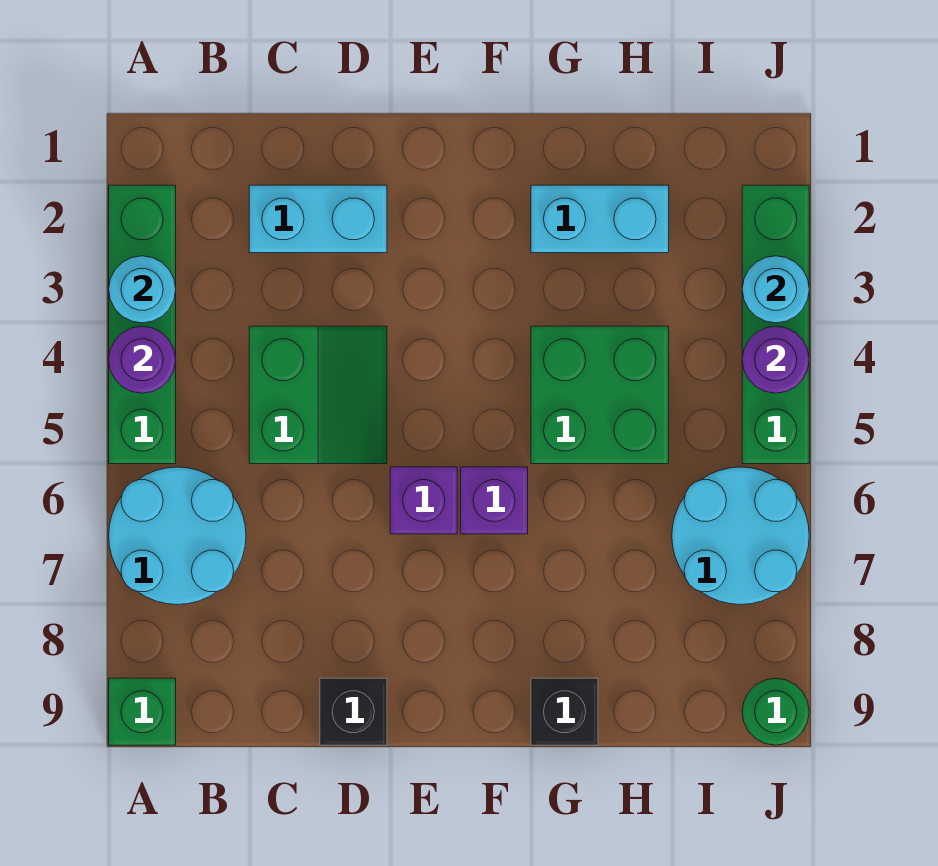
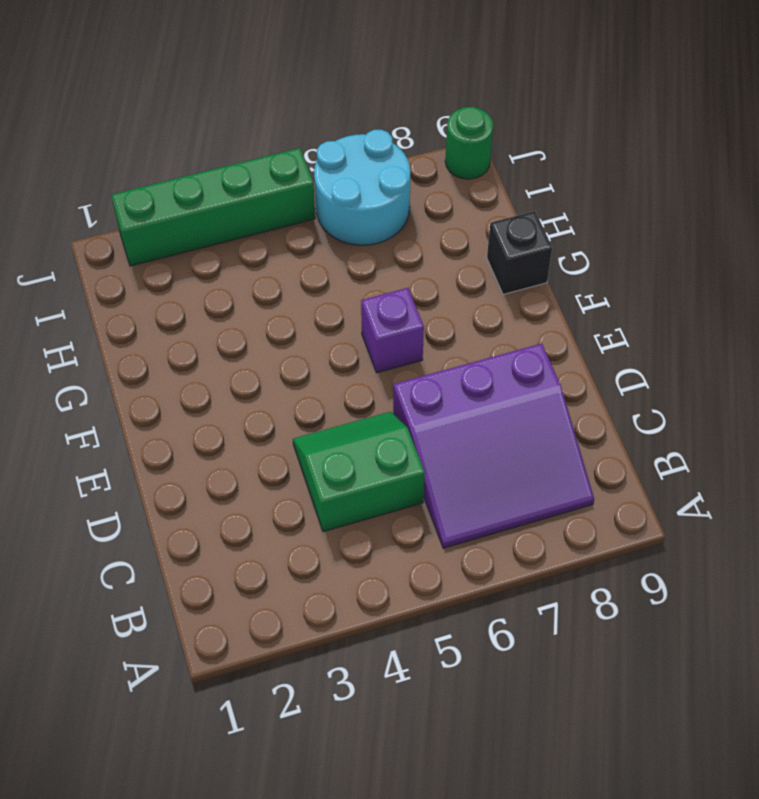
purple 3x3 slope [393,344,594,548] -> cyan 2x2 round brick [109,467,246,605]
none -> green 1x4 brick [109,185,176,464]
none -> green 1x1 brick [109,678,176,745]
none -> cyan 1x2 brick [249,185,387,253]

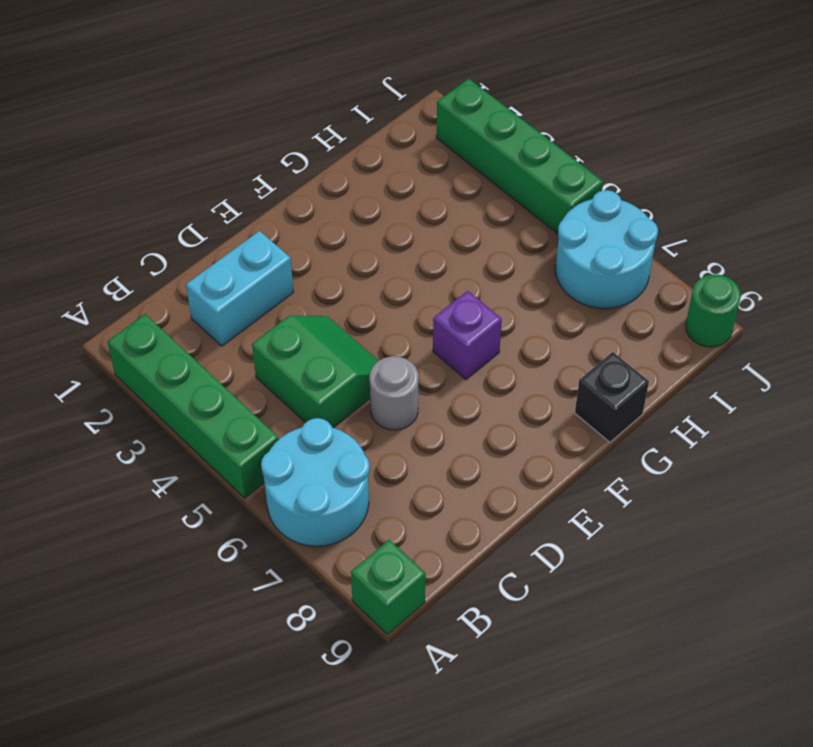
grey 1x1 round brick [370,356,419,430] -> none
none -> black 1x1 brick [320,678,387,745]
none -> purple 1x1 brick [390,467,457,534]
none -> cyan 1x2 brick [531,185,669,253]

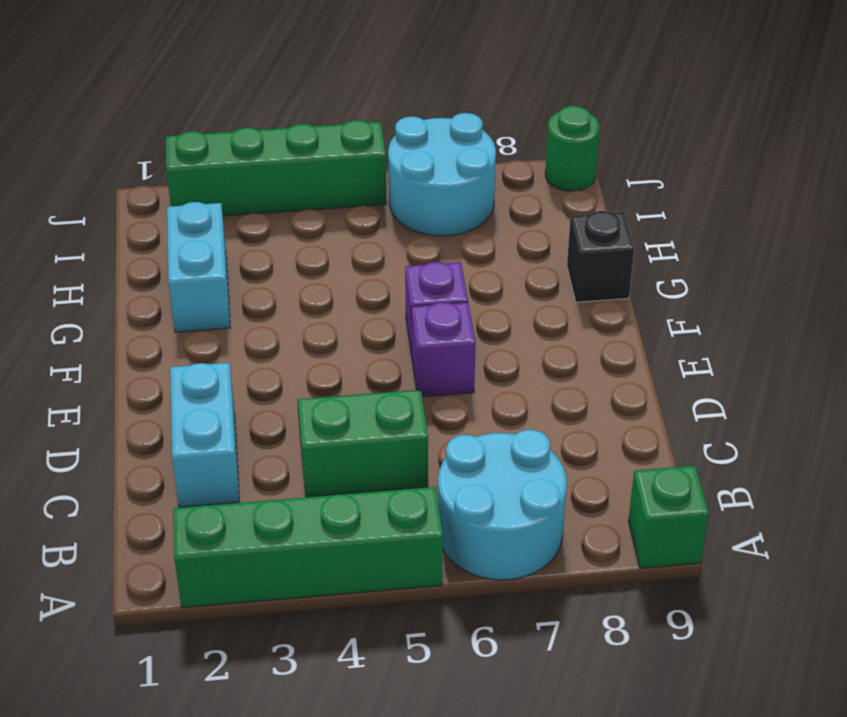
none -> black 1x1 brick [320,678,387,745]
none -> green 2x2 brick [531,326,669,464]
none -> cyan 1x1 round brick [109,256,176,323]

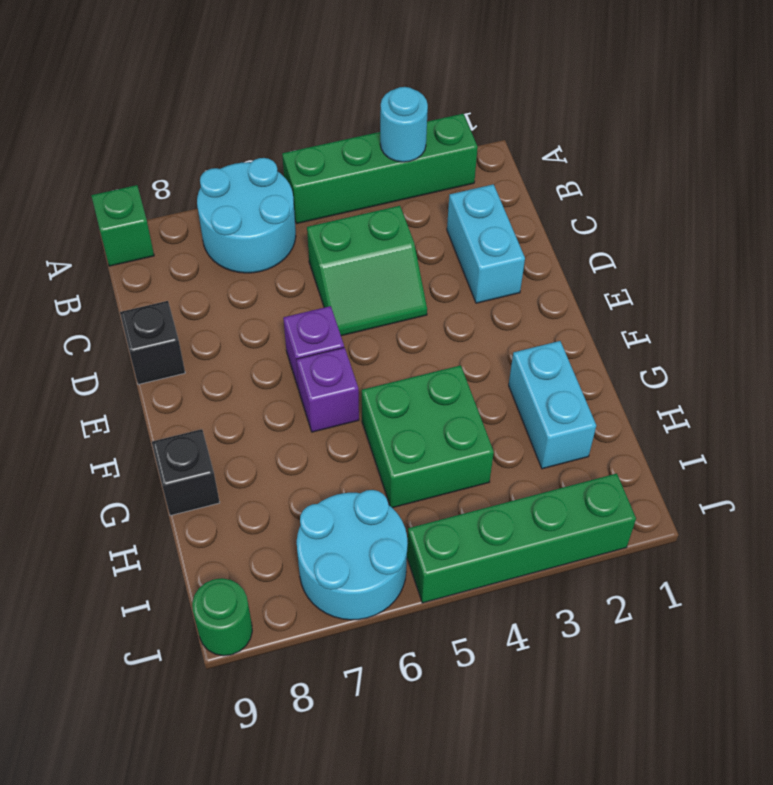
none -> purple 1x1 round brick [109,326,176,393]
none -> cyan 1x1 round brick [742,256,809,323]
none -> purple 1x1 round brick [742,326,809,393]

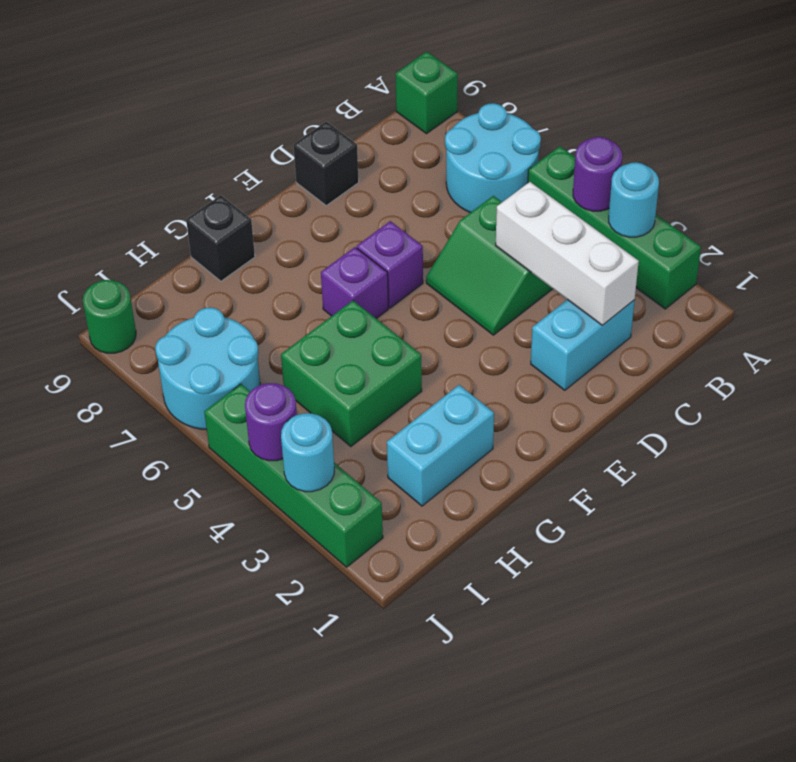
white 1x3 brick [496,182,639,325] -> none

